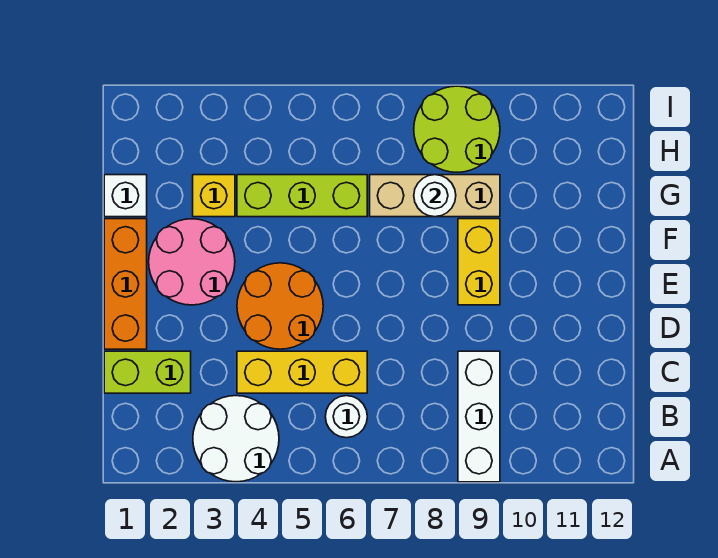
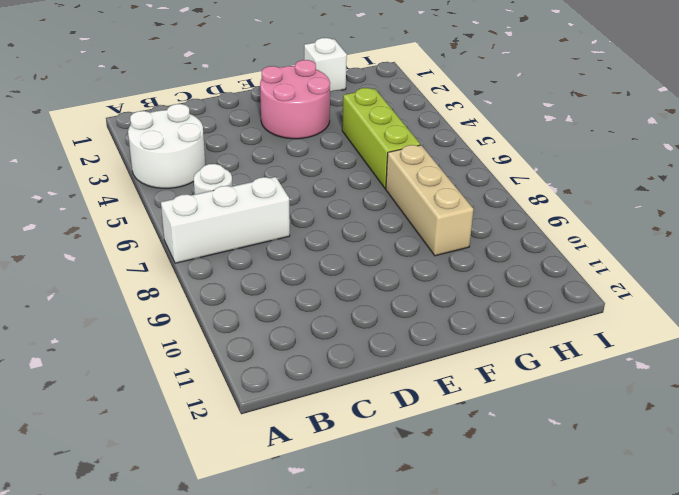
white 1x3 brick [161,177,290,263] -> white 1x3 brick moved to [458,351,500,482]
none -> lime 1x2 brick [104,351,191,393]
none -> yellow 1x3 brick [237,351,367,393]
none -> orange 1x3 brick [104,219,147,349]

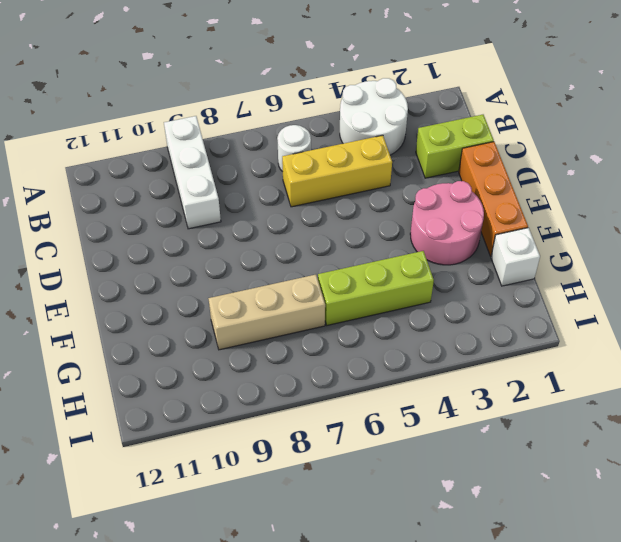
none -> orange 2x2 round brick [237,263,323,349]
none -> yellow 1x2 brick [458,219,500,305]
none -> yellow 1x1 brick [193,175,235,217]

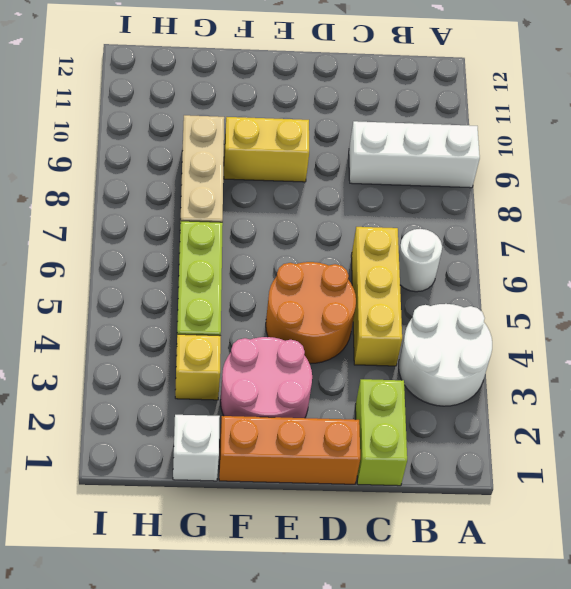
none -> lime 2x2 round brick [414,86,500,172]
none -> white 1x1 round brick [414,175,456,217]

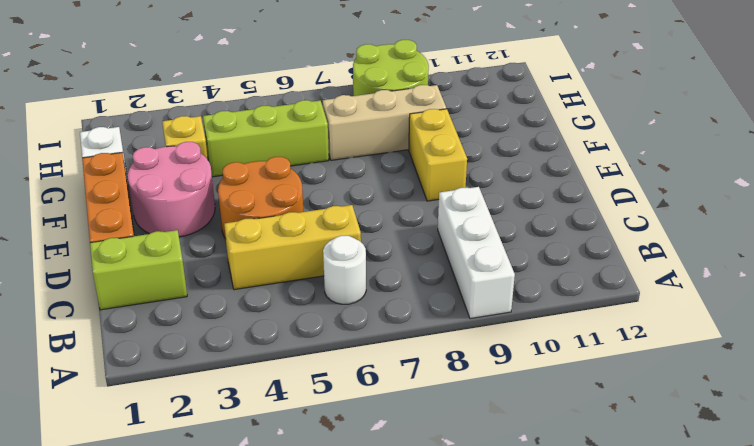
none -> white 2x2 round brick [193,396,279,482]
none -> white 1x1 round brick [414,175,456,217]

